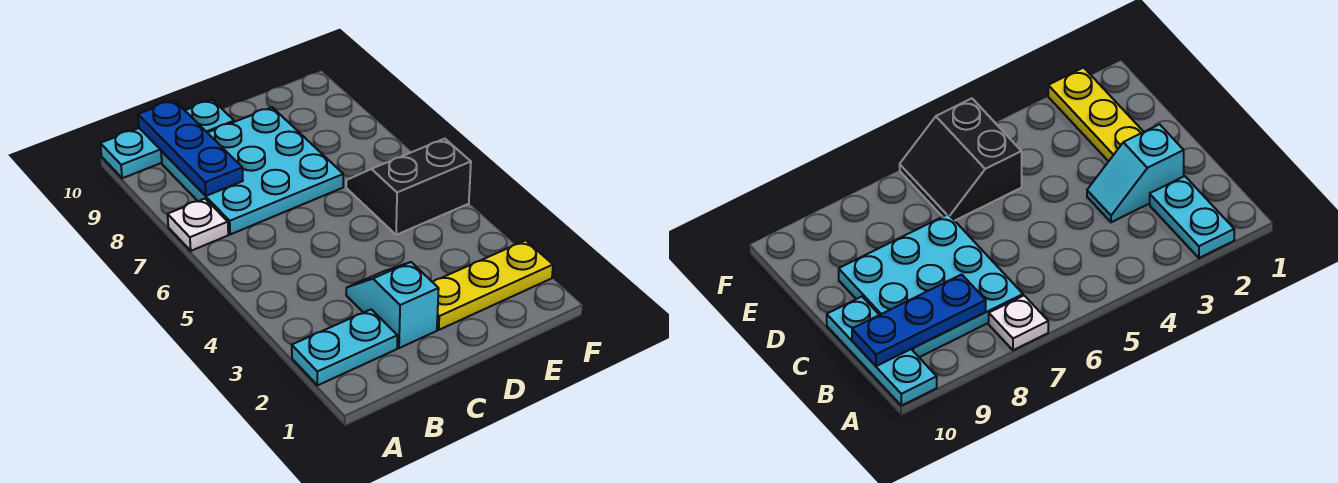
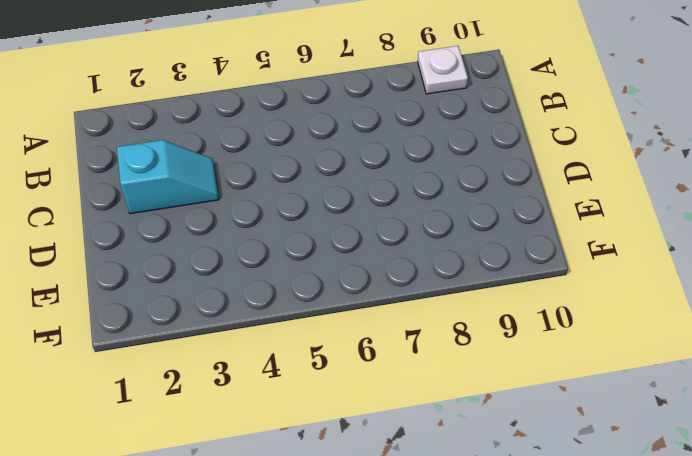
white 1x1 plate [418,46,468,94] -> white 1x1 plate moved to [168,199,228,251]
none -> cyan 1x2 plate [292,309,397,385]
none -> cyan 1x3 plate [100,100,234,178]

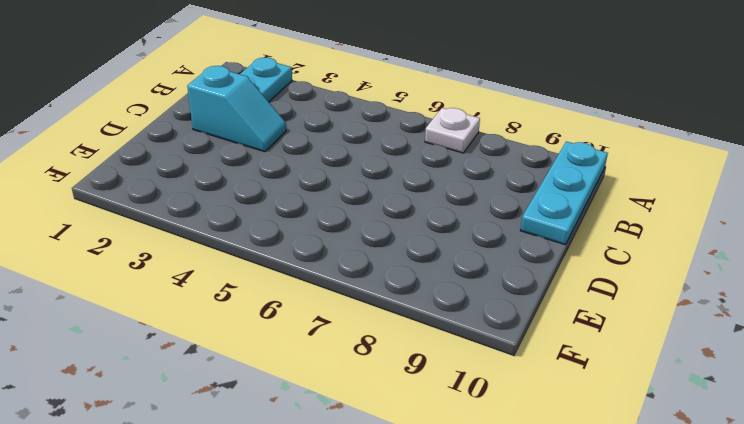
none -> cyan 3x3 plate [161,107,343,234]
none -> yellow 1x3 plate [433,240,553,330]

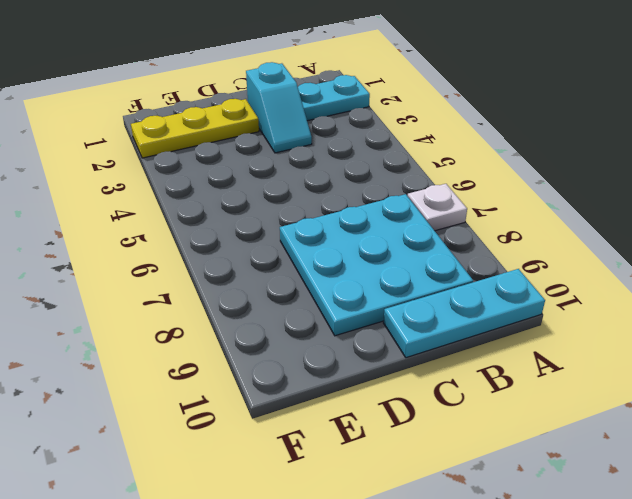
none -> black 2x2 slope [346,139,471,235]
none -> blue 1x3 plate [138,100,243,196]

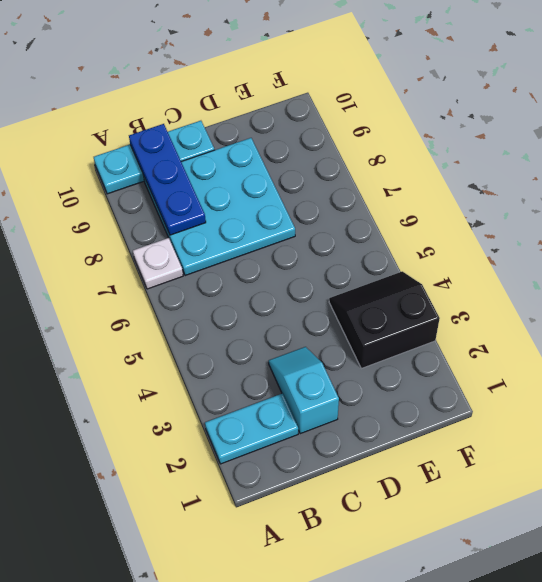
black 2x2 slope [329,271,440,369] -> black 2x2 slope moved to [346,139,471,235]
none -> yellow 1x3 plate [433,240,553,330]

